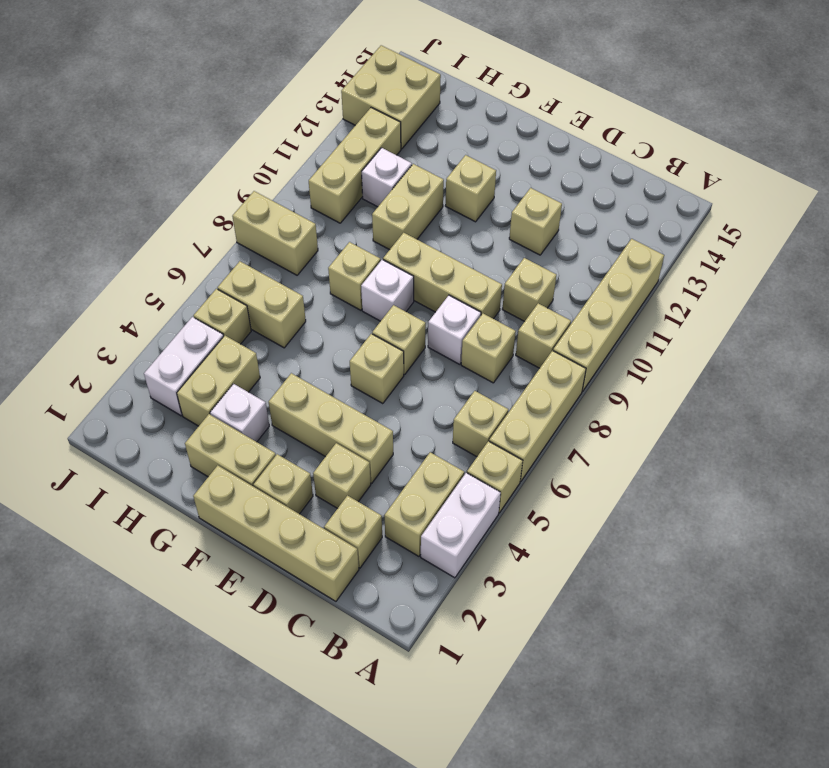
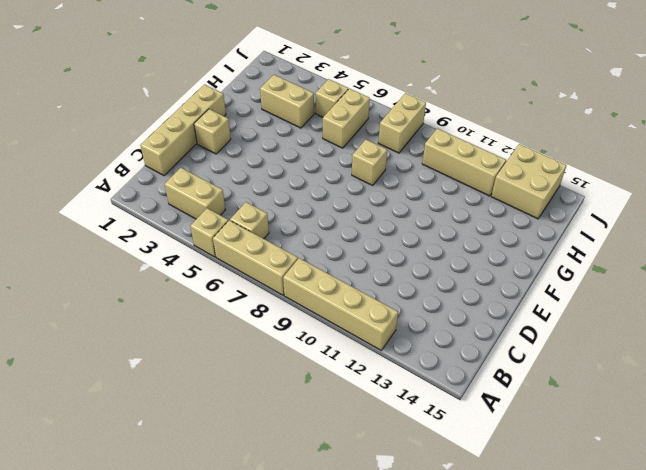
none -> white 1x2 brick [421,473,501,578]
none -> tan 1x1 brick [516,303,571,368]
none -> tan 1x1 brick [324,496,382,568]
none -> tan 1x1 brick [461,314,516,383]

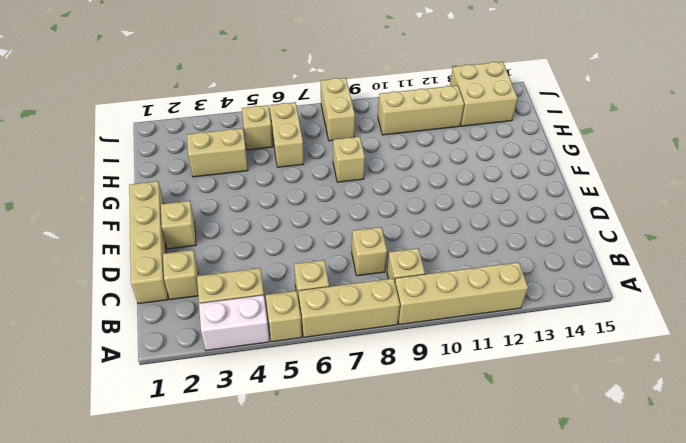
none -> tan 1x1 brick [502,258,556,321]
none -> tan 1x1 brick [313,443,371,508]
none -> tan 1x3 brick [269,373,393,483]
none -> white 1x1 brick [428,295,481,364]

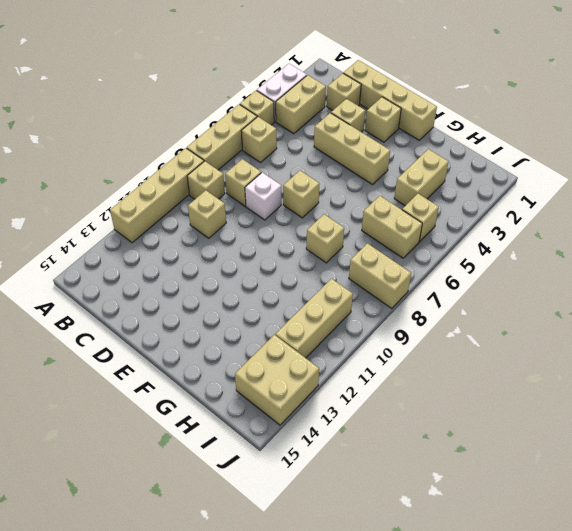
none -> tan 1x3 brick [383,233,502,319]
none -> tan 1x1 brick [509,188,562,255]
none -> tan 1x1 brick [350,334,404,404]
none -> tan 1x2 brick [185,414,276,487]

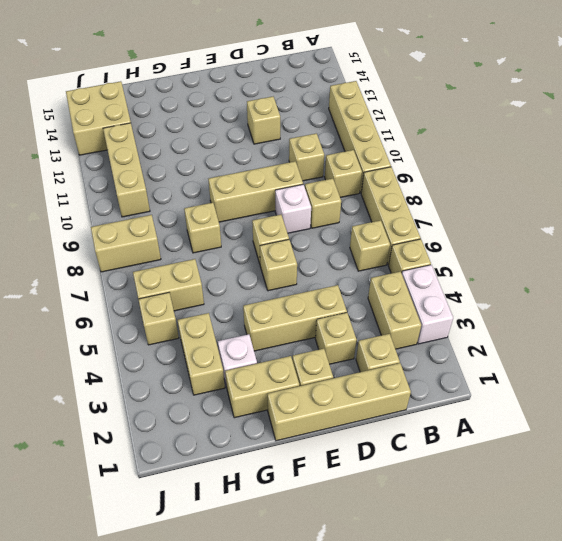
none -> white 1x1 brick [361,260,414,321]
none -> tan 1x1 brick [445,155,496,222]
none -> tan 1x2 brick [372,164,444,250]
none -> white 1x1 brick [362,148,412,207]

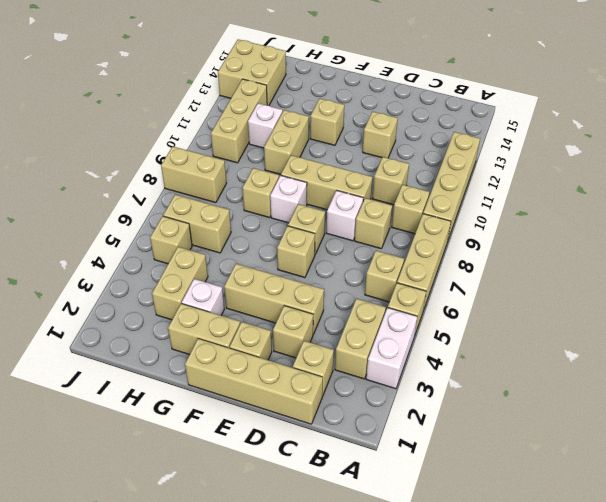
none -> white 1x2 brick [144,317,224,416]

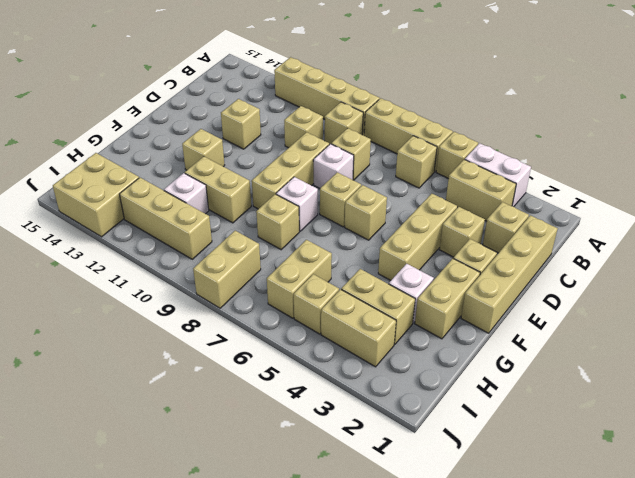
tan 1x2 brick [321,289,396,367] -> white 1x2 brick [144,317,224,416]

